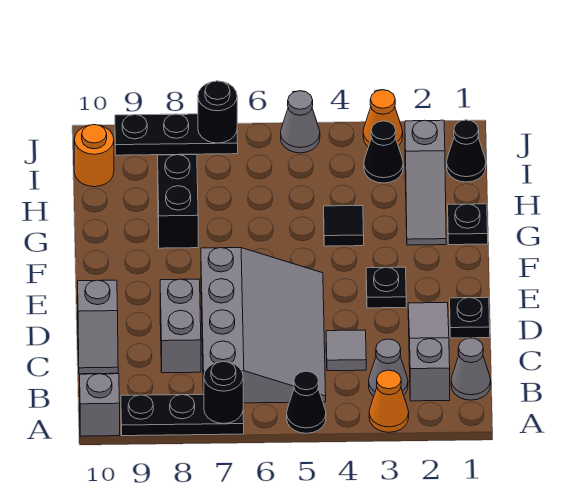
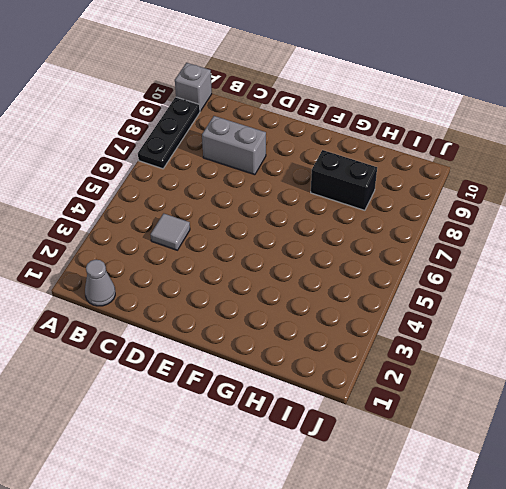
none -> orange 1x1 cone [369,370,409,432]
none -> black 1x1 cone [287,371,326,433]
none -> grey 1x3 slope [408,303,450,401]

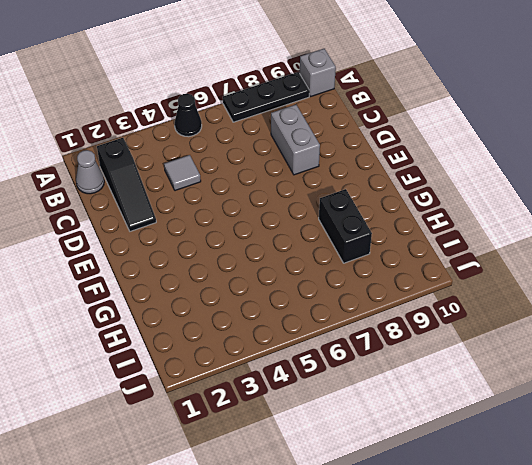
black 1x3 slope [97,138,156,231] -> grey 1x3 slope [408,303,450,401]
none -> orange 1x1 cone [369,370,409,432]
none -> grey 1x1 cone [369,339,408,396]
none -> grey 3x4 slope [201,248,326,403]

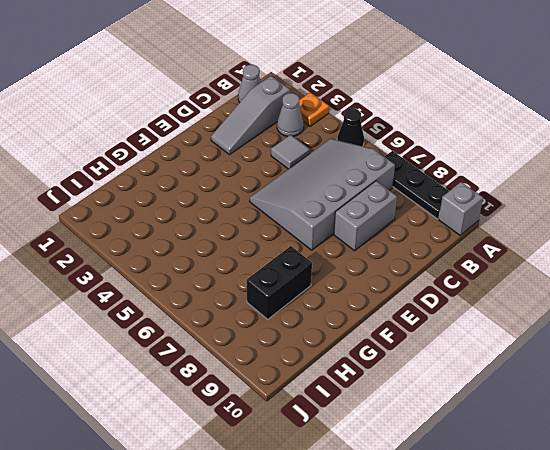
orange 1x1 plate [299,92,329,126] -> orange 1x1 cone [369,370,409,432]
none -> grey 1x2 slope [78,280,118,374]
none -> black 1x1 plate [450,297,490,338]
none -> black 1x1 plate [366,267,406,308]

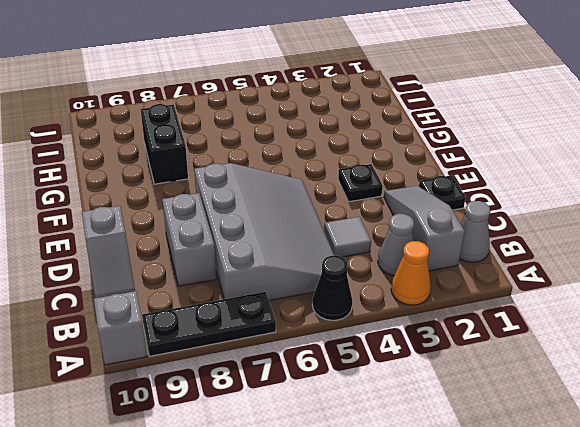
none -> black 1x1 plate [448,204,488,245]
none -> grey 1x3 slope [405,120,446,245]
none -> black 1x1 tile [324,206,364,246]

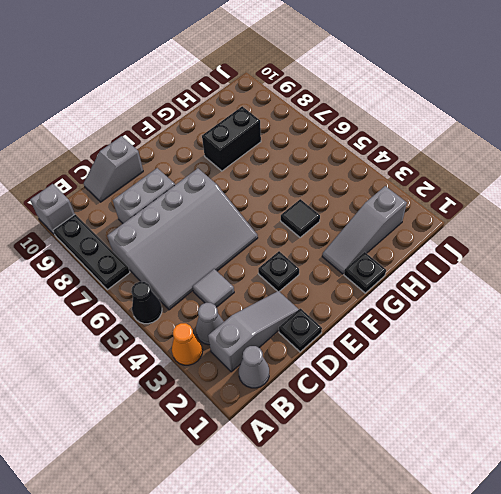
none -> black 1x1 cone [447,120,486,182]
none -> black 1x1 cone [364,121,403,183]
none -> orange 1x1 round brick [74,125,114,187]

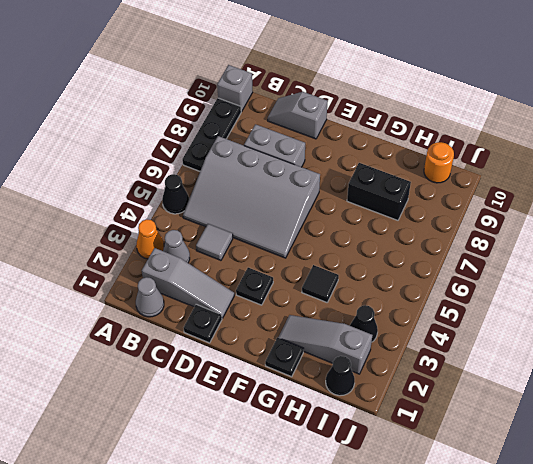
none -> orange 1x1 cone [363,90,403,147]
none -> grey 1x1 cone [281,91,320,153]
none -> black 1x3 plate [115,114,238,155]

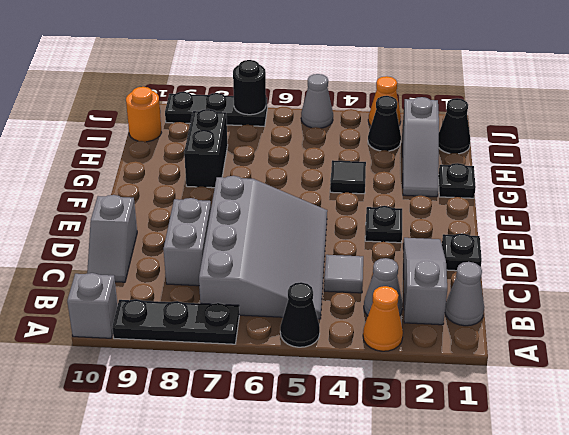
none -> black 1x1 round brick [204,361,243,424]

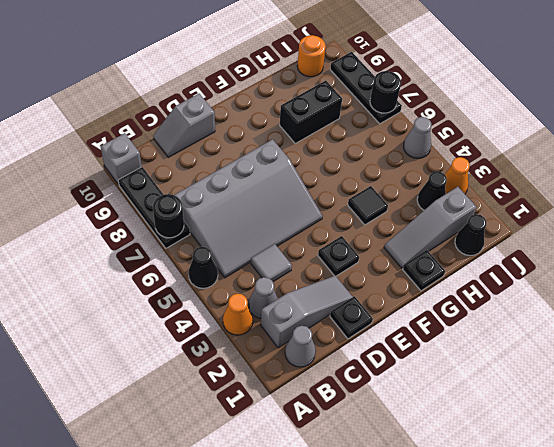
none -> grey 1x2 brick [160,279,201,373]

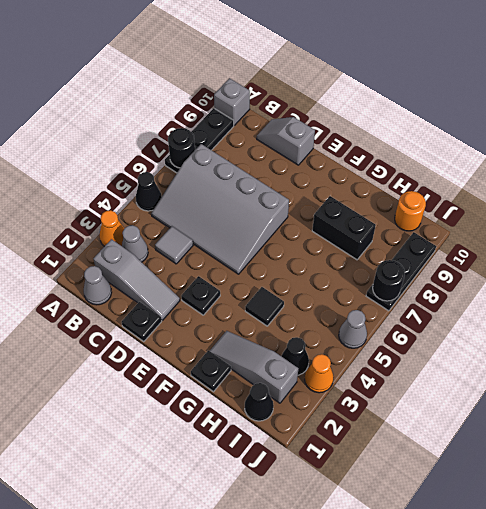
none -> grey 1x2 brick [160,279,201,373]

